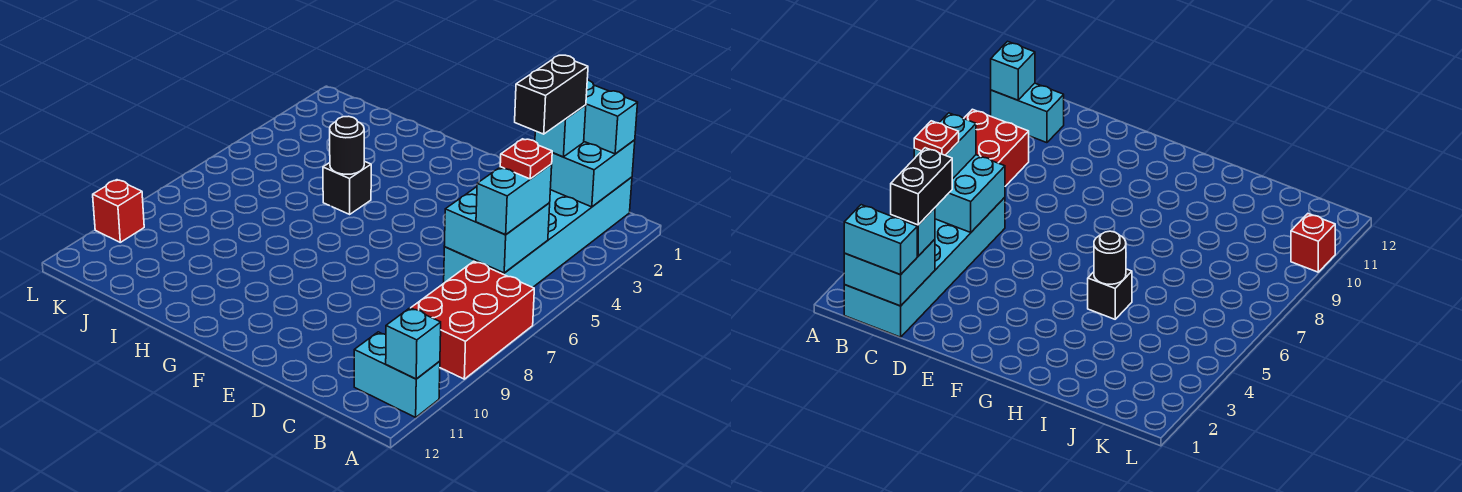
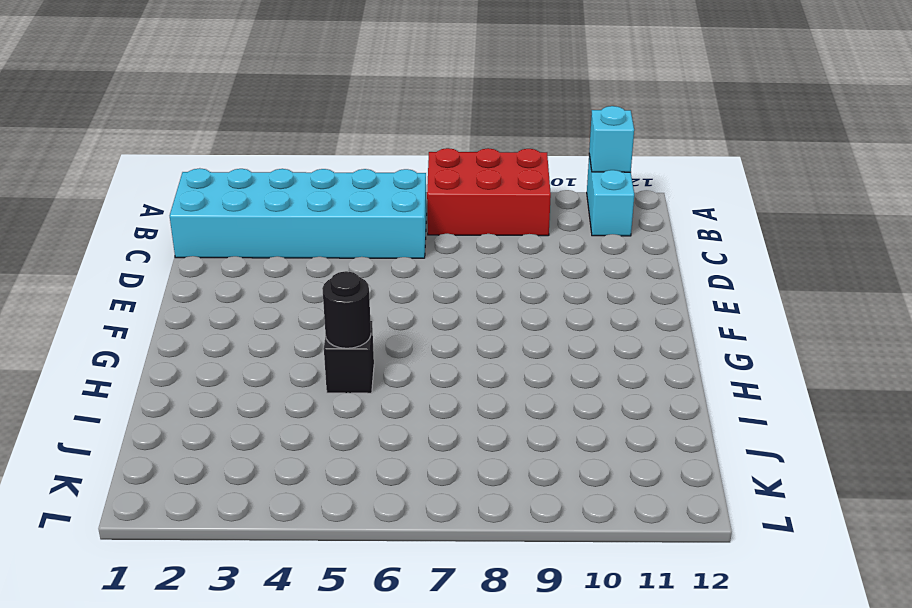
none -> red 1x1 brick [93,180,144,242]
none -> cyan 2x2 brick [550,140,635,207]
none -> cyan 2x2 brick [444,187,550,273]

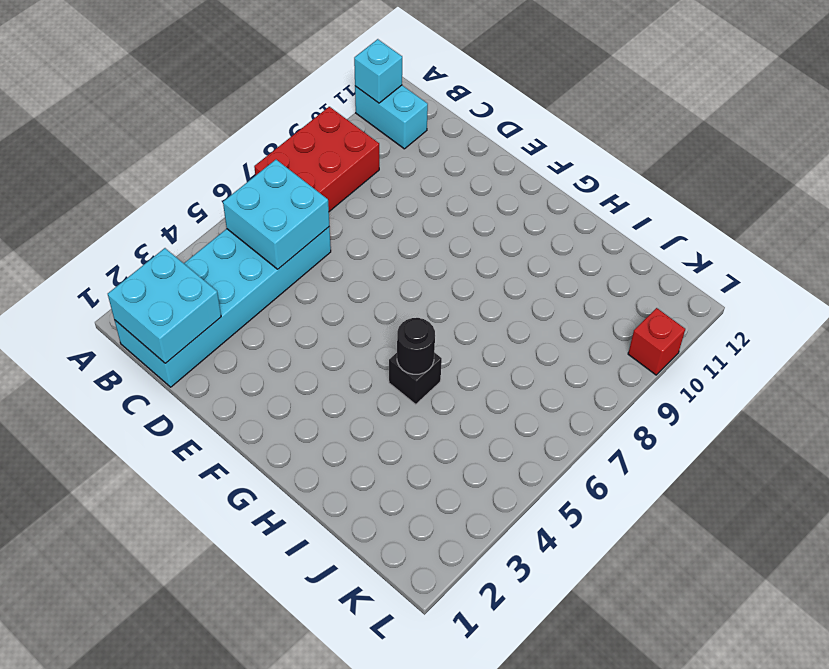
none -> cyan 1x2 brick [584,80,638,154]
none -> cyan 1x2 brick [476,164,552,235]
none -> cyan 1x1 brick [535,105,586,157]

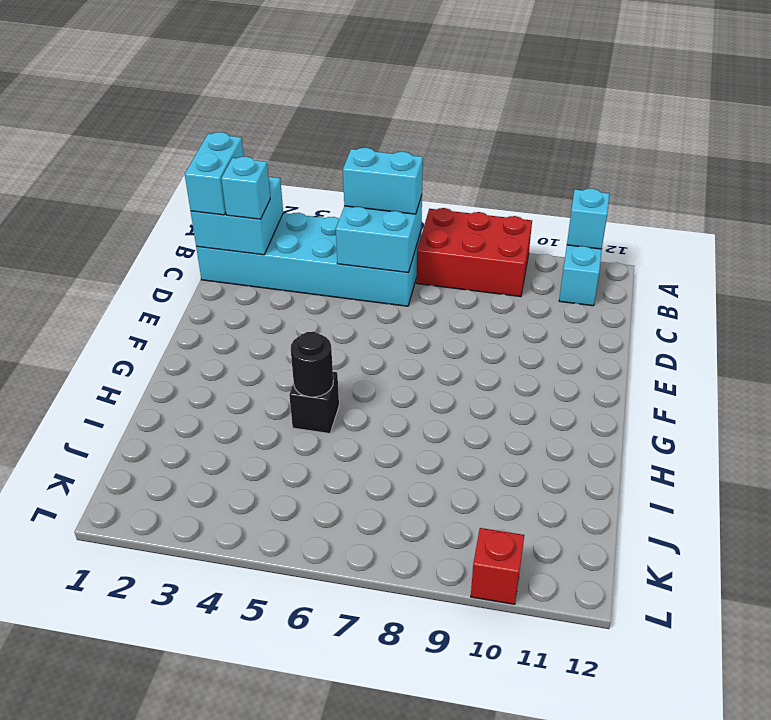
none -> red 1x1 plate [500,139,552,179]
none -> black 1x2 brick [515,55,588,134]

